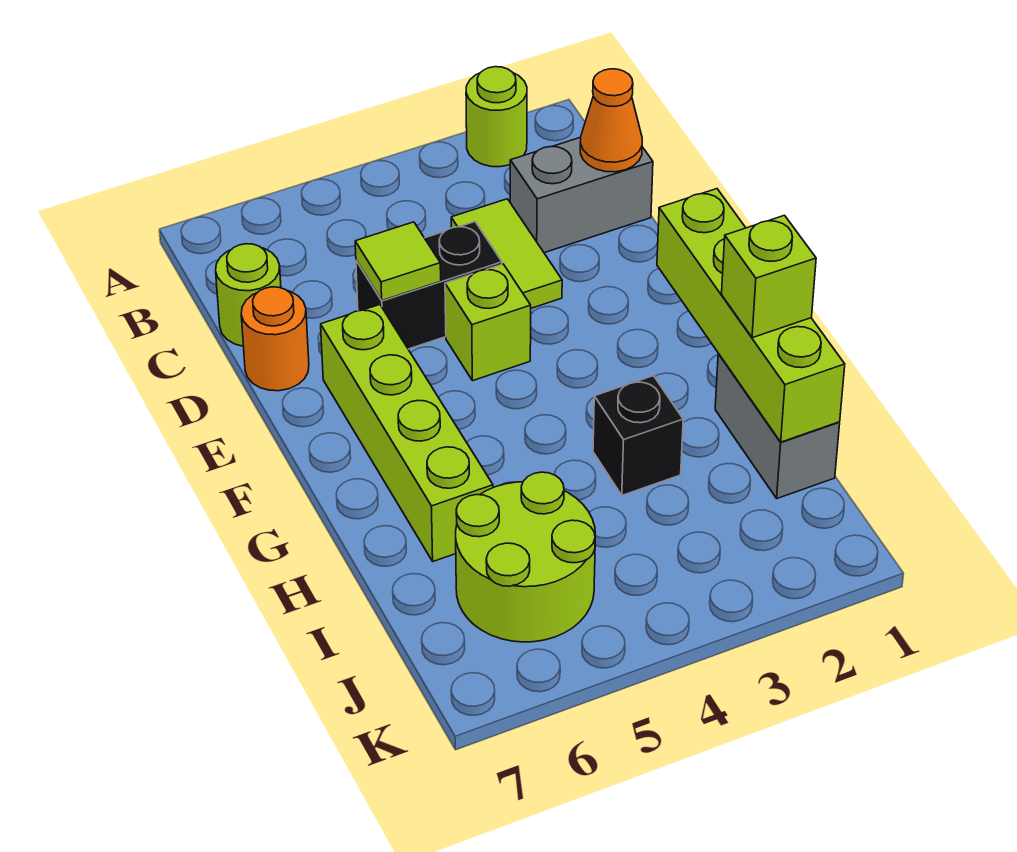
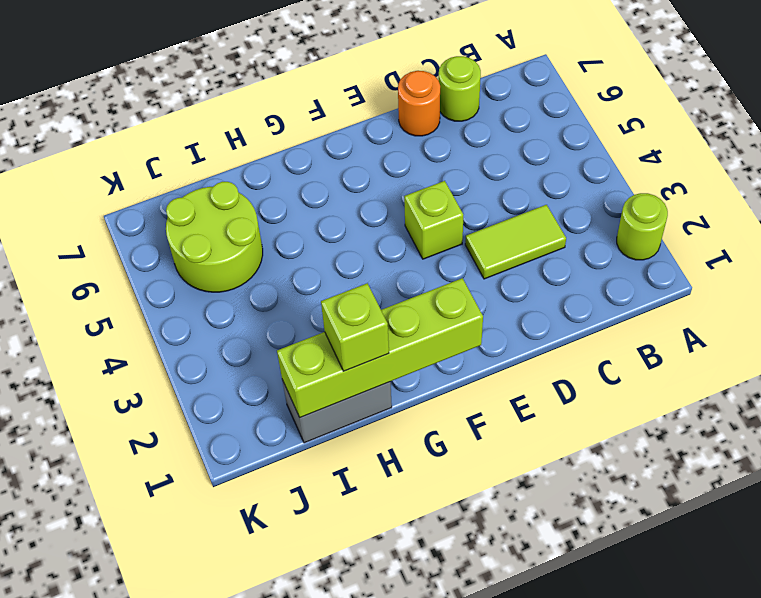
none -> grey 1x2 brick [510,137,653,253]
none -> black 1x2 brick [356,222,502,349]
none -> lime 1x4 brick [321,305,493,561]

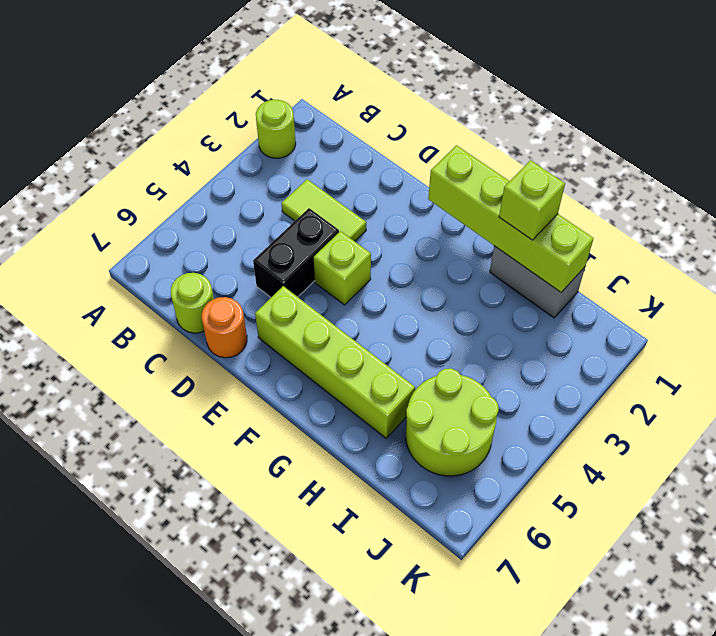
none -> grey 1x2 brick [510,137,653,253]
none -> black 1x1 brick [593,376,683,495]
none -> orange 1x1 cone [580,69,642,172]

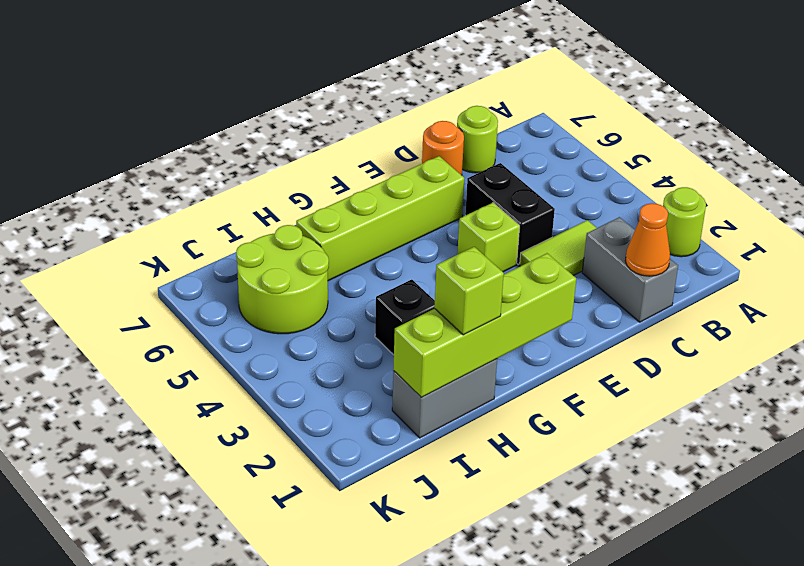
none -> lime 1x1 tile [355,222,441,300]

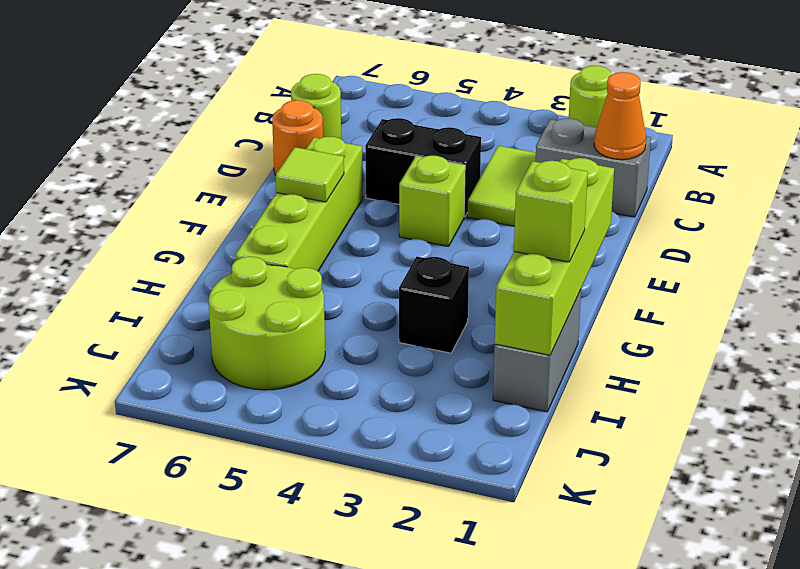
lime 1x1 tile [276,147,344,202] -> lime 1x1 tile moved to [355,222,441,300]

